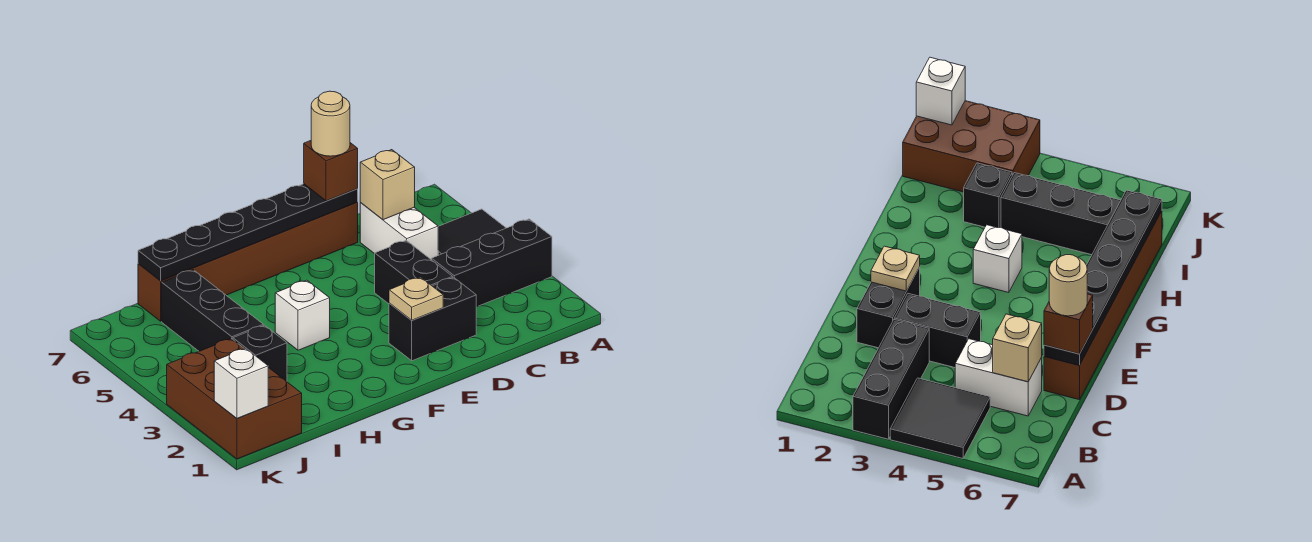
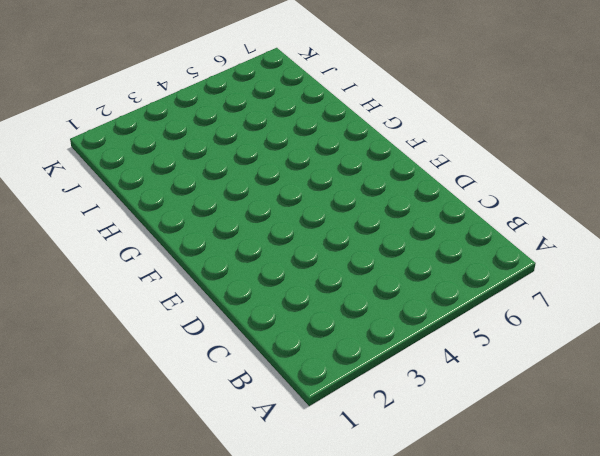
none -> black 1x3 brick [432,219,552,307]
none -> black 2x2 tile [438,209,506,255]
none -> white 1x2 brick [360,203,438,260]

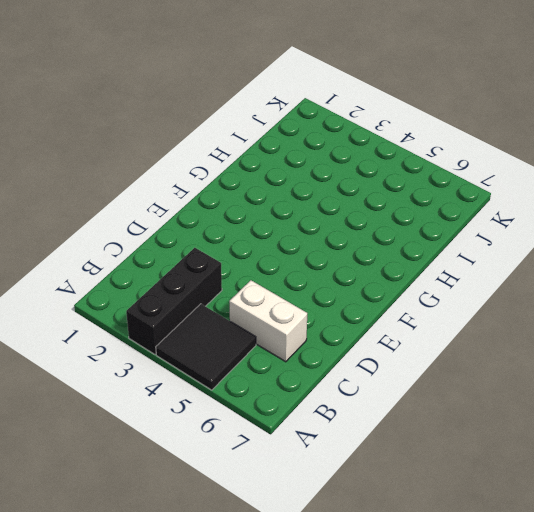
none -> black 1x2 brick [389,277,476,361]
none -> black 1x2 brick [375,240,453,304]
none -> brown 1x6 brick [138,203,358,321]

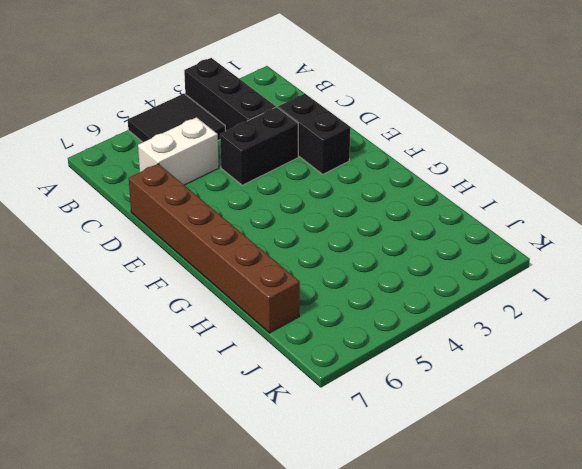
none -> white 1x1 brick [275,280,330,350]
none -> black 1x1 brick [233,325,287,381]
none -> black 1x3 brick [162,270,263,351]

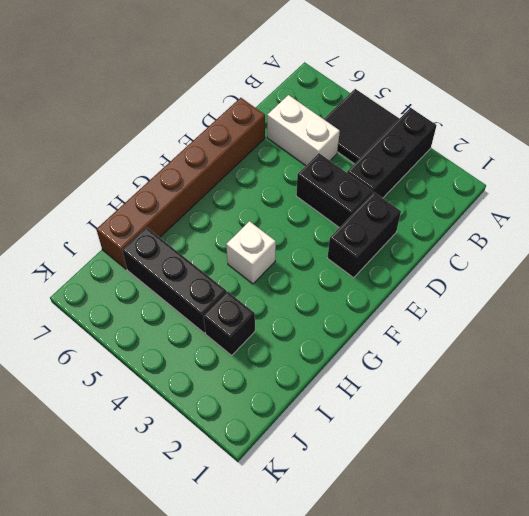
none -> brown 2x3 brick [167,339,302,459]
none -> tan 1x1 brick [360,150,415,220]
none -> black 1x6 plate [138,184,358,281]

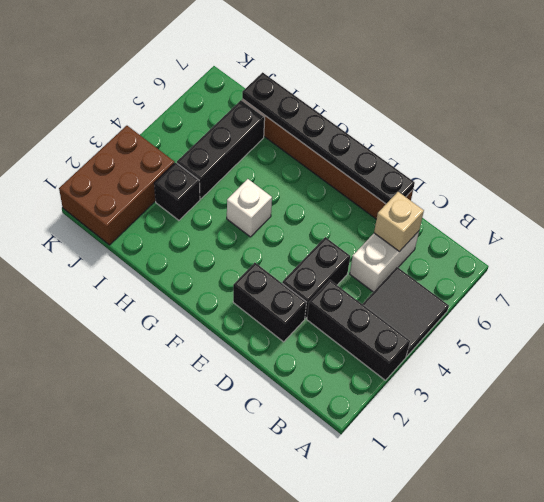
none -> tan 1x1 plate [389,277,443,320]
none -> white 1x1 brick [214,348,268,419]
none -> brown 1x1 brick [304,141,358,201]

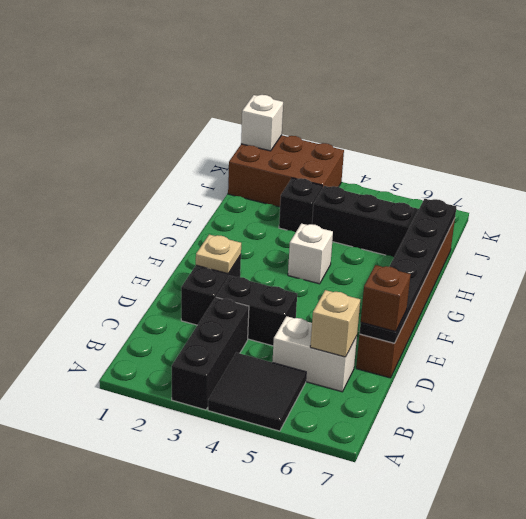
none -> tan 1x1 round brick [311,91,350,156]

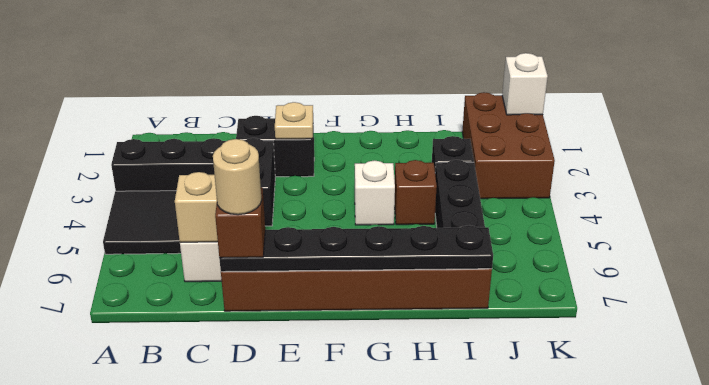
brown 1x1 brick [395,160,437,225] -> none

